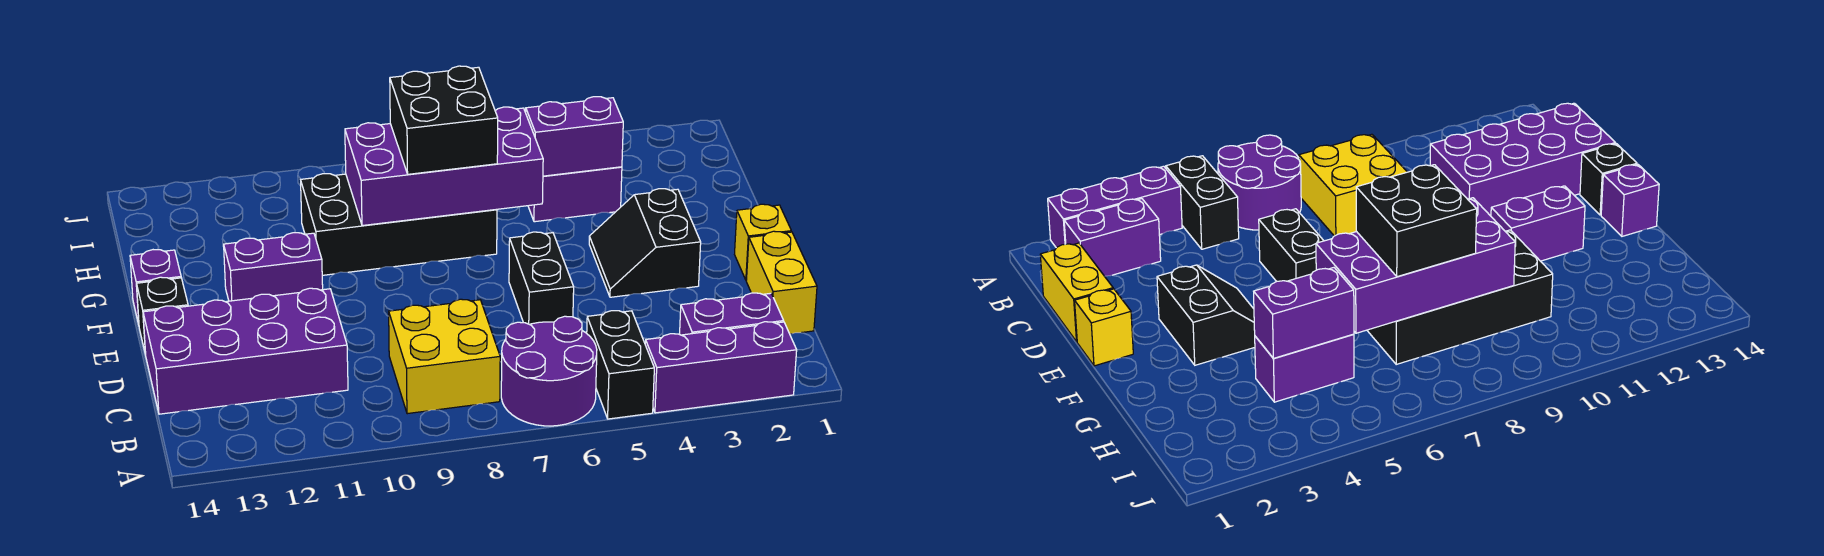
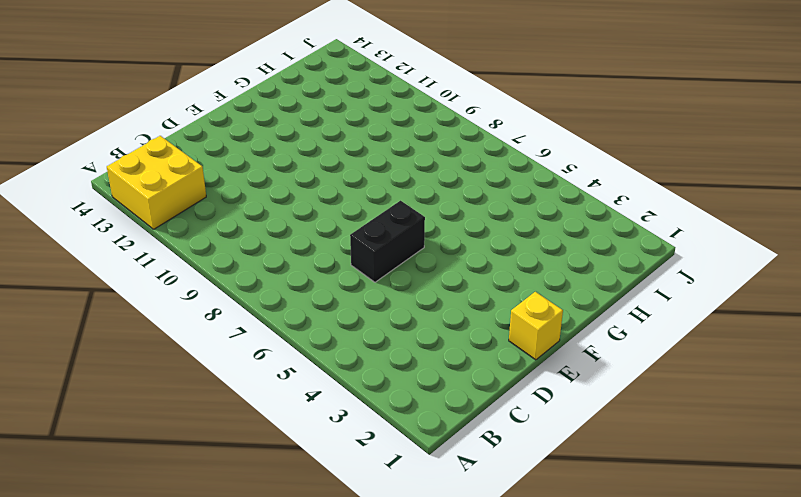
yellow 2x2 brick [107,136,206,229] -> yellow 2x2 brick moved to [389,299,500,414]
none -> purple 1x3 brick [645,322,797,413]
none -> black 1x2 brick [587,311,654,419]
none -> purple 2x2 round brick [501,316,597,426]

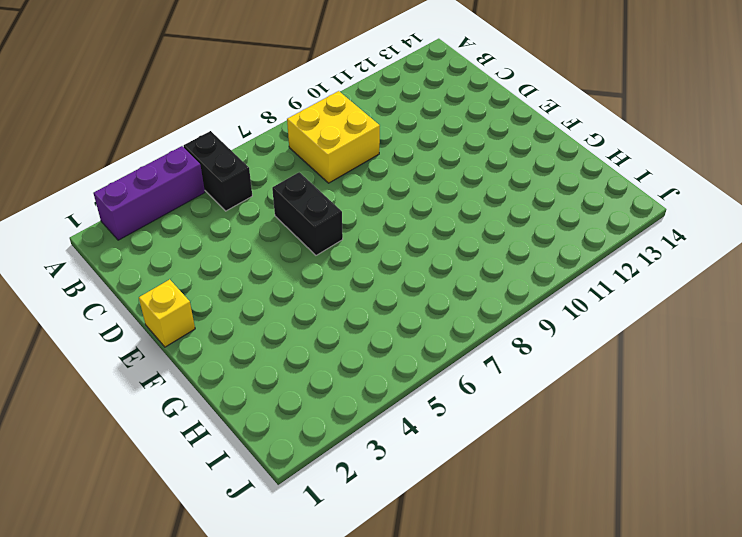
none -> purple 2x2 round brick [501,316,597,426]
none -> purple 1x2 brick [680,293,784,335]
none -> yellow 1x2 brick [746,231,817,334]

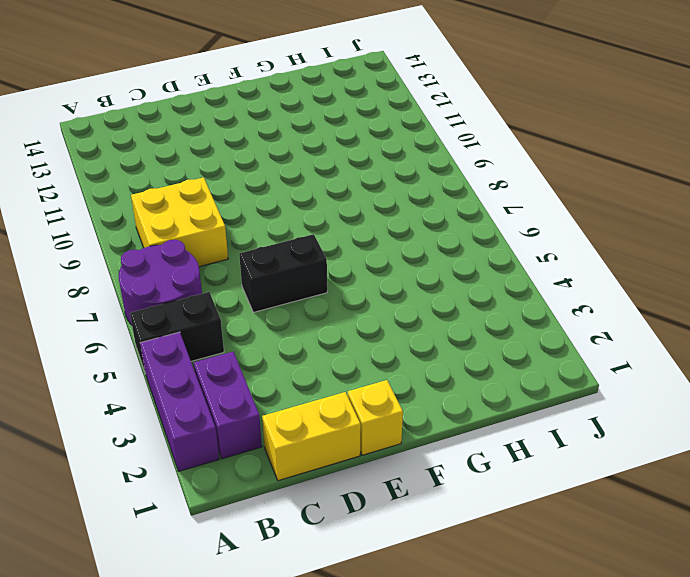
none -> purple 2x4 brick [143,288,348,414]
none -> black 2x2 slope [589,189,701,297]
none -> black 1x1 brick [137,277,188,355]

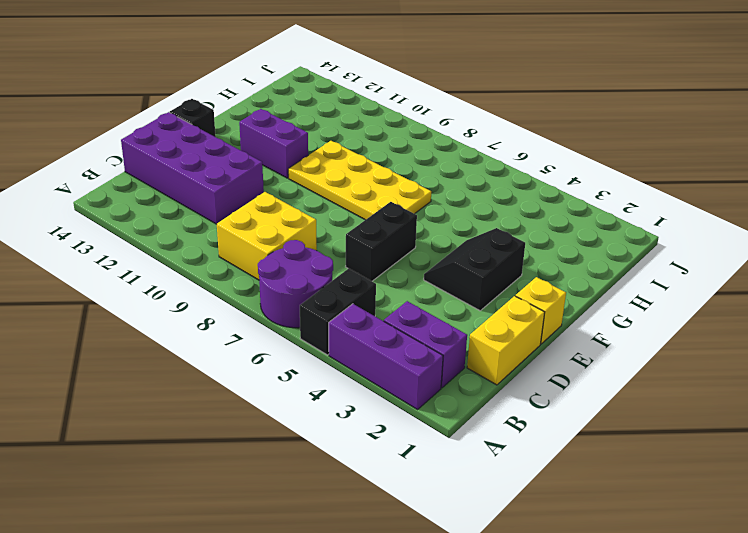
yellow 2x4 plate [288,141,431,220] -> black 2x4 brick [301,174,497,275]
none -> purple 1x1 brick [130,250,181,325]
none -> purple 1x2 brick [528,167,622,222]
none -> purple 2x4 brick [345,107,543,226]

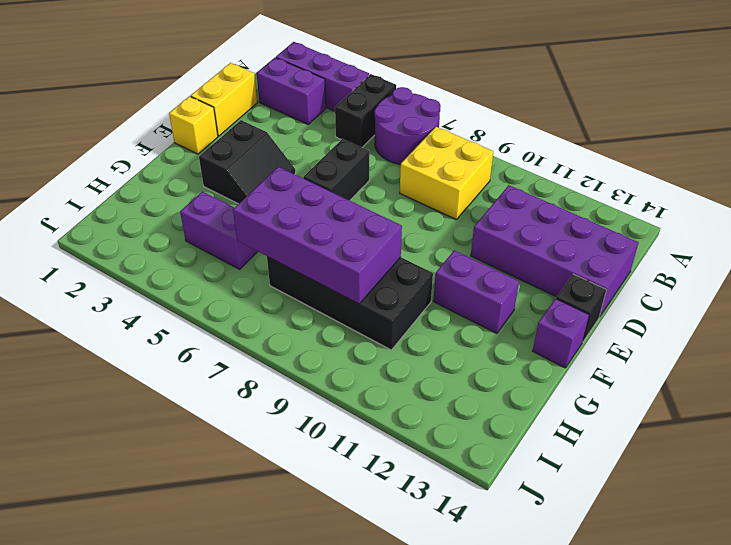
none -> purple 1x2 brick [526,97,623,176]
none -> black 2x2 brick [390,66,498,174]

